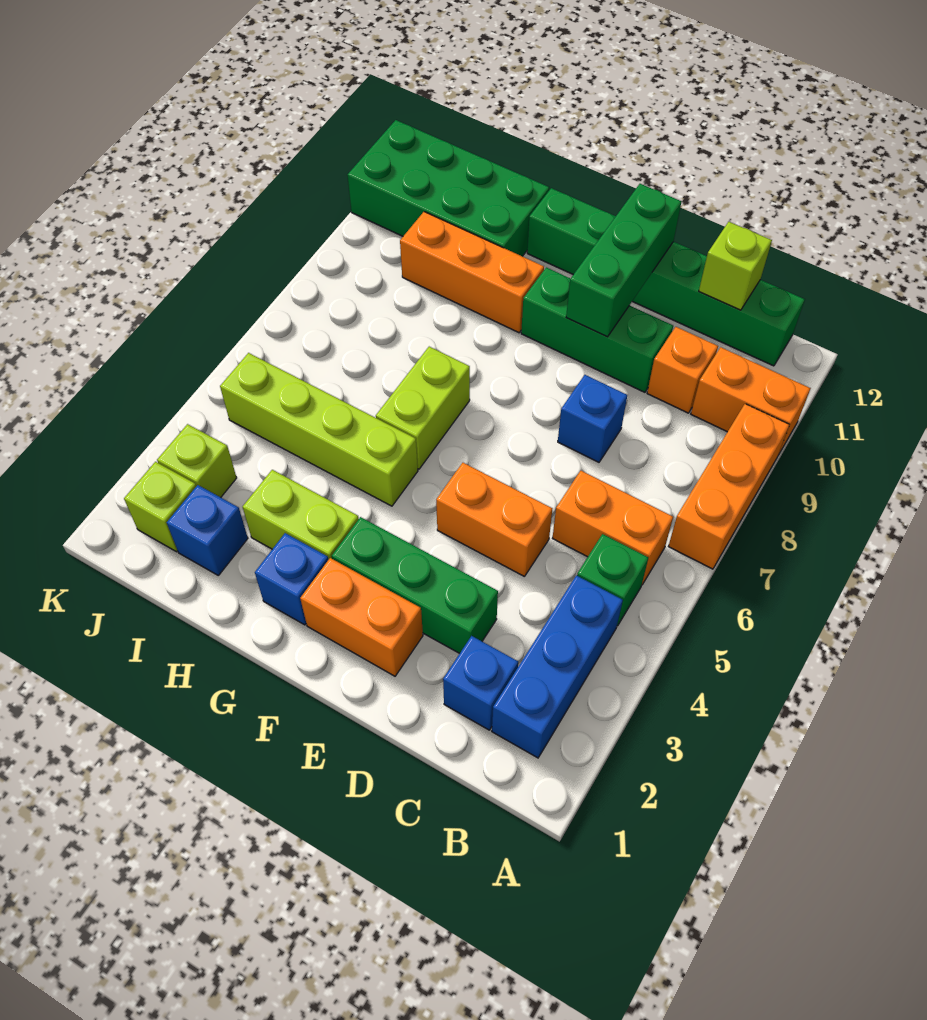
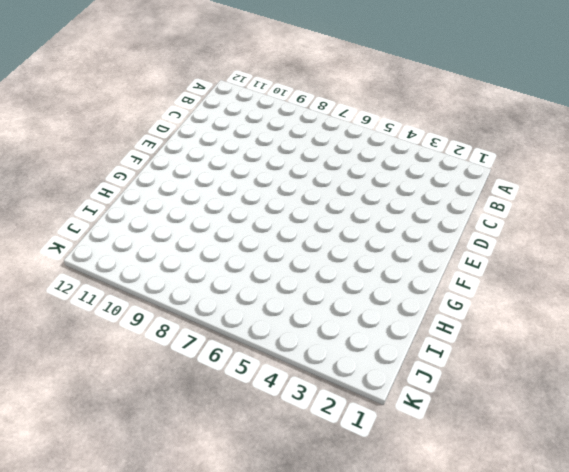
none -> orange 1x3 brick [668,404,789,569]
none -> orange 1x2 brick [691,347,811,455]
none -> blue 1x3 brick [492,575,623,758]

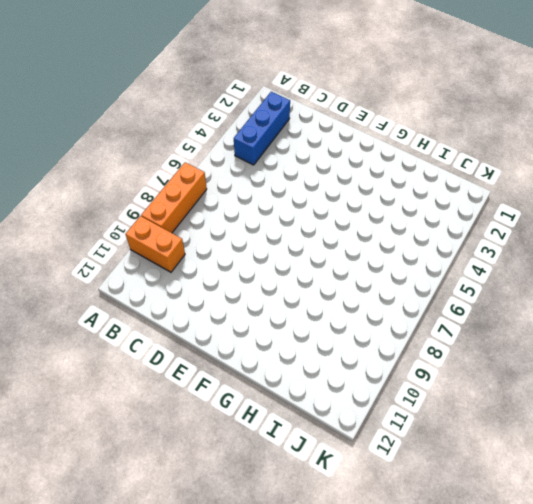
none -> green 1x1 brick [577,534,648,626]
none -> orange 1x2 brick [553,471,673,585]
none -> green 1x6 brick [527,188,805,366]

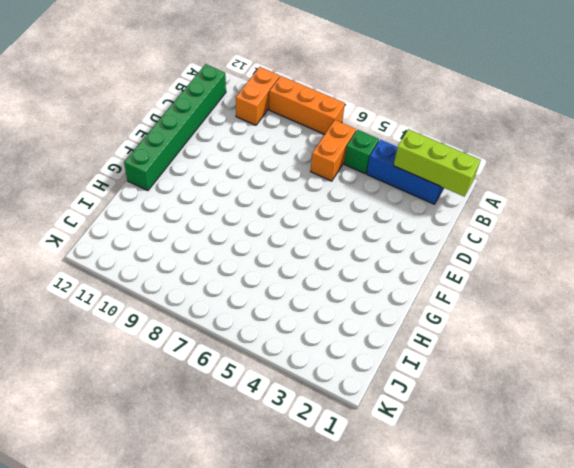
lime 1x3 brick [394,129,480,197] -> none
none -> blue 1x1 brick [443,636,518,730]
none -> orange 1x1 brick [647,327,718,413]
none -> green 1x3 brick [332,517,498,653]

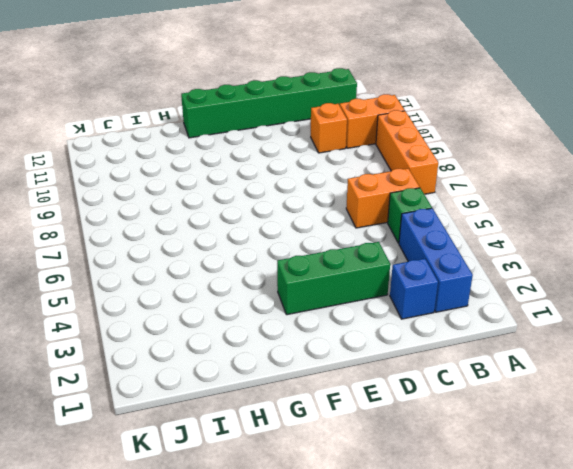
none -> orange 1x2 brick [436,463,552,577]
none -> blue 1x1 brick [558,375,627,462]
none -> green 1x3 brick [521,267,673,392]

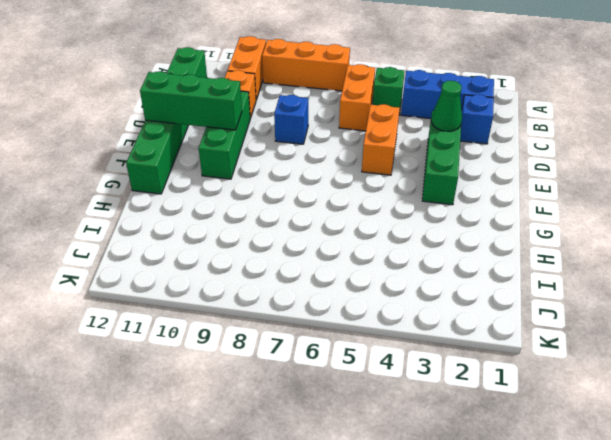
green 1x1 cone [431,81,462,131] -> none
none -> orange 1x2 brick [300,558,423,676]
none -> blue 1x1 brick [255,533,329,625]
none -> lime 1x2 brick [243,470,359,559]

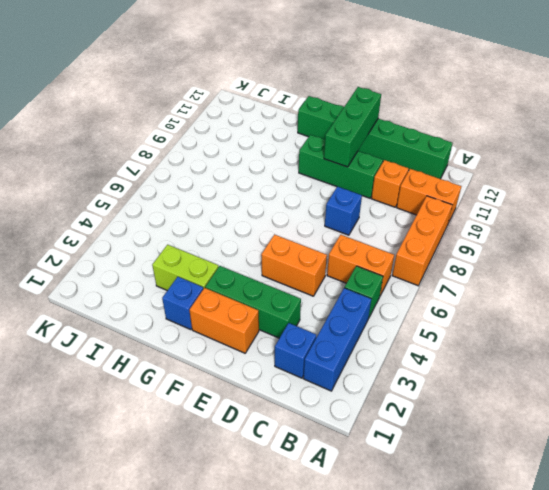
none -> lime 1x4 brick [220,353,418,506]
none -> lime 1x2 brick [376,347,470,469]
none -> orange 1x3 brick [400,212,544,333]

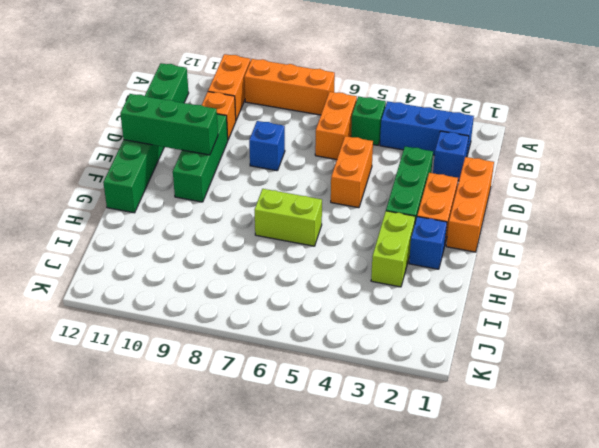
orange 1x3 brick [446,157,494,252] -> orange 1x3 brick moved to [400,212,544,333]
none -> lime 1x4 brick [220,353,418,506]
none -> green 2x4 brick [347,120,549,256]
none -> blue 1x1 brick [167,485,248,575]

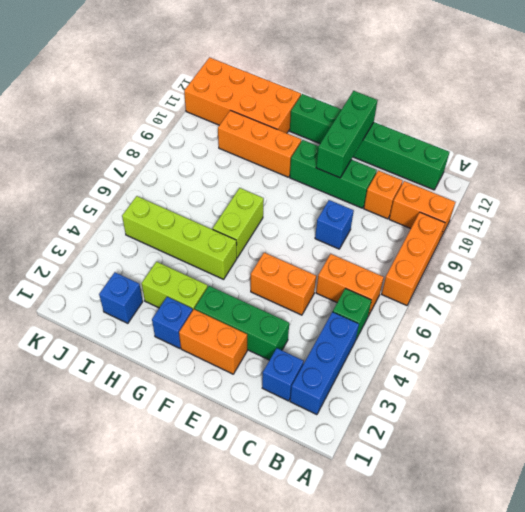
orange 2x4 brick [184,57,301,133] -> green 2x4 brick [347,120,549,256]
none -> lime 1x1 brick [124,462,196,552]
none -> lime 1x1 brick [157,424,237,497]
none -> lime 1x1 brick [699,222,772,310]

